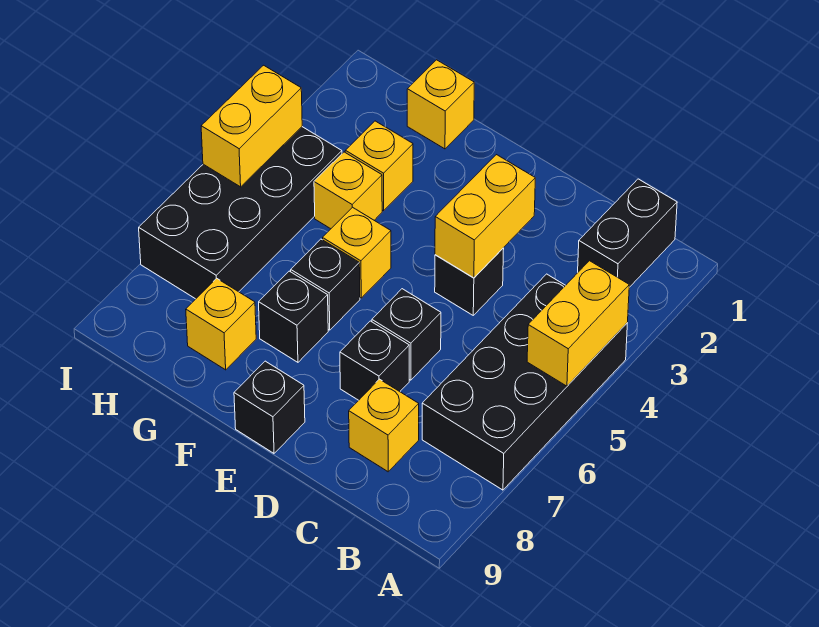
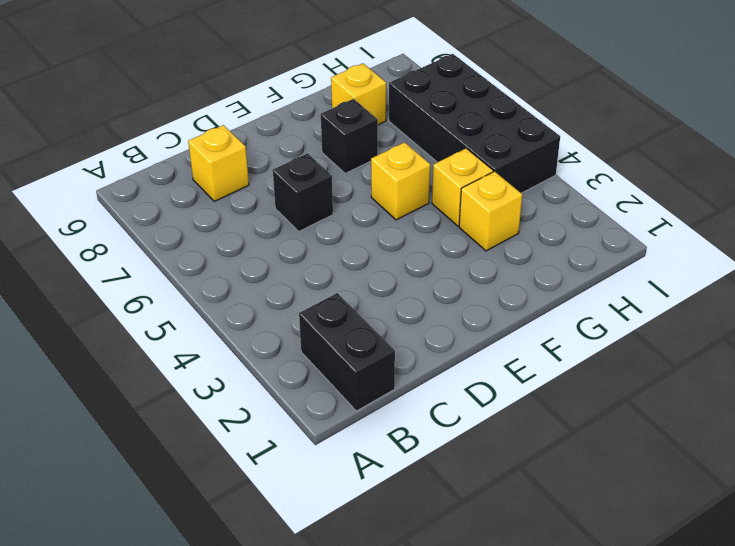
none -> black 2x4 brick [422,274,627,490]
none -> black 1x1 brick [435,248,504,315]
none -> black 1x1 brick [340,321,409,400]

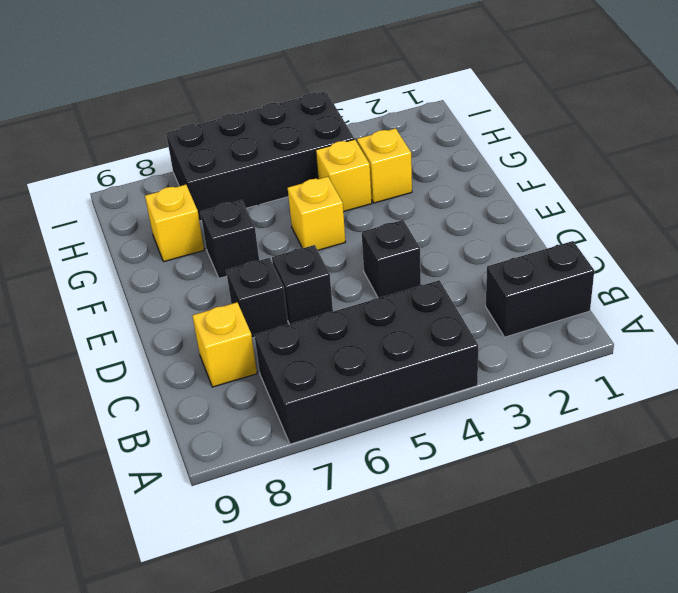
none -> black 1x1 brick [234,361,305,453]
none -> black 1x1 brick [291,239,360,330]
none -> yellow 1x1 brick [407,60,474,149]

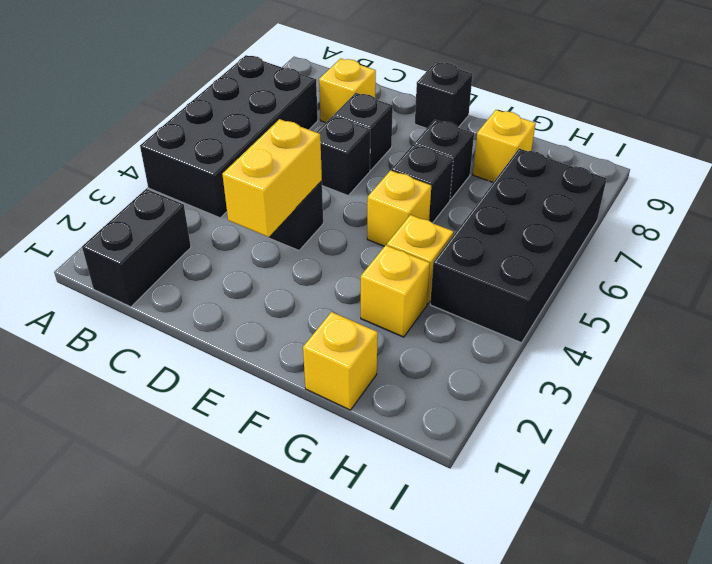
none -> yellow 1x2 brick [527,261,629,386]
none -> yellow 1x2 brick [201,65,302,187]

